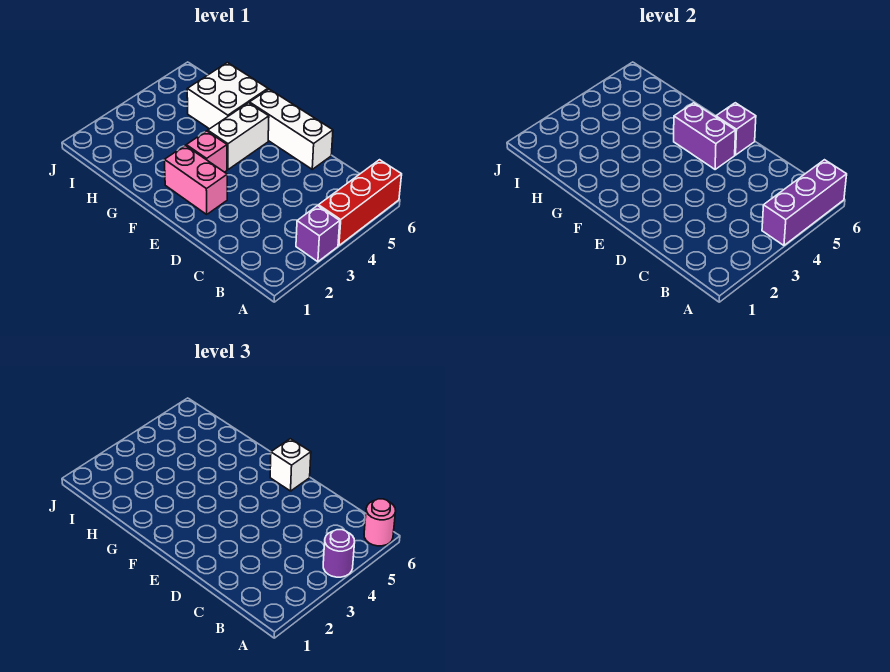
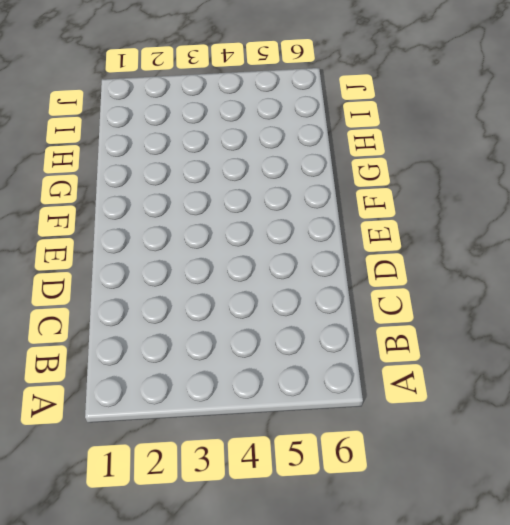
none -> purple 1x1 brick [296,206,340,262]
none -> red 1x3 brick [318,160,402,245]
none -> white 1x3 brick [250,89,333,169]

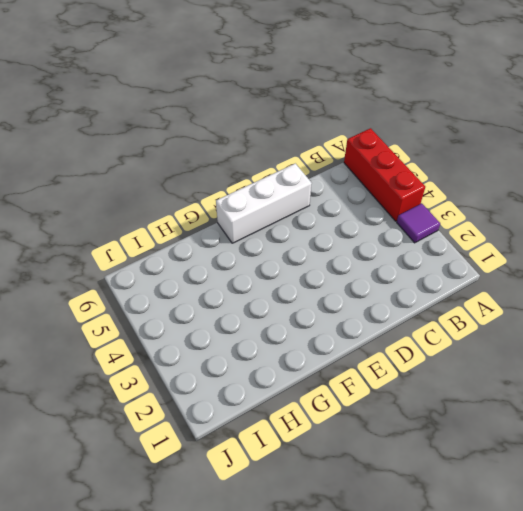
purple 1x1 tile [397,203,440,243] -> purple 1x1 brick [296,206,340,262]
none -> pink 1x2 brick [164,145,227,214]
none -> pink 1x1 brick [186,131,227,172]
none -> white 1x2 brick [208,103,269,170]

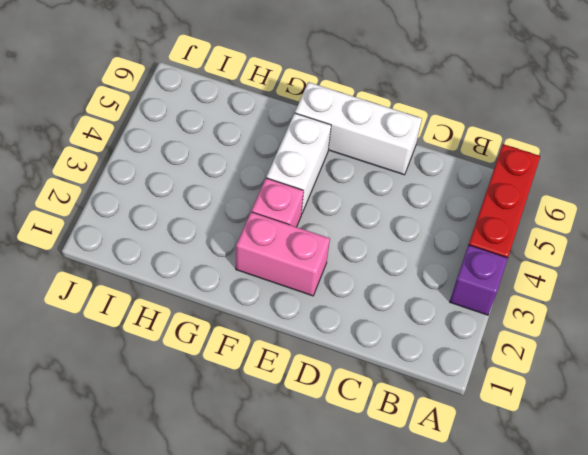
none -> white 2x2 brick [187,63,268,129]
none -> purple 1x3 brick [762,160,847,245]
none -> purple 1x2 brick [674,103,736,169]

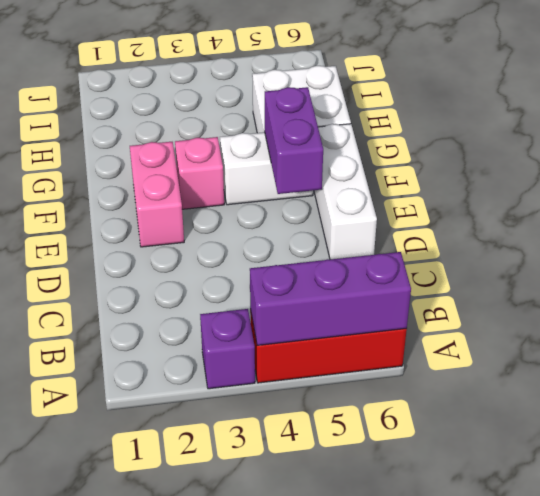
none -> purple 1x1 brick [716,103,756,155]
none -> purple 1x1 round brick [323,530,355,577]
none -> pink 1x1 round brick [364,499,396,546]

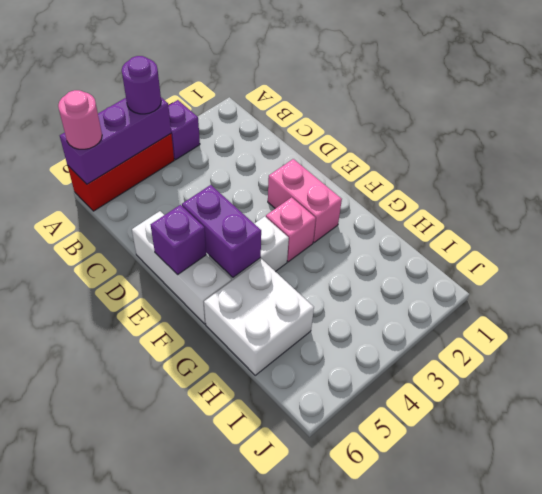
none -> white 1x1 brick [270,439,311,491]

